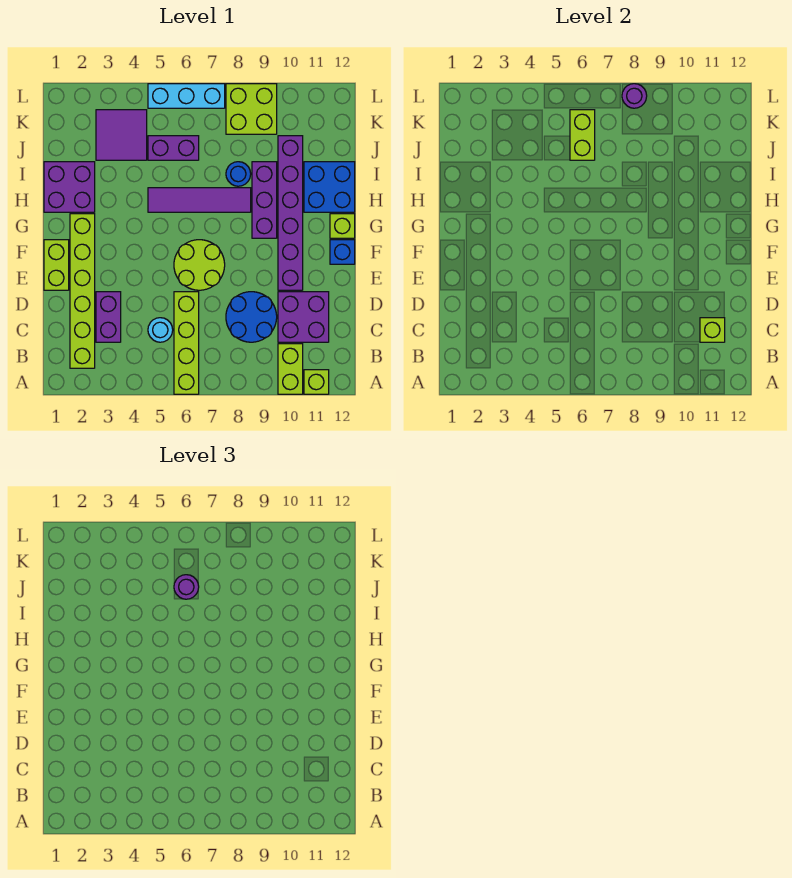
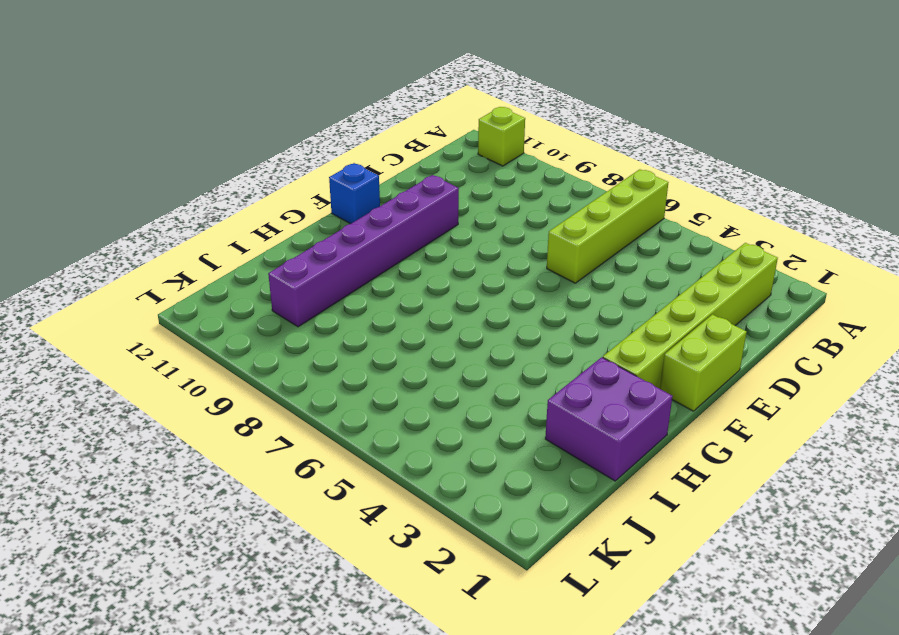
none -> lime 1x2 brick [278,344,303,394]
none -> purple 1x2 brick [96,292,121,342]
none -> cyan 1x1 round brick [148,318,173,342]

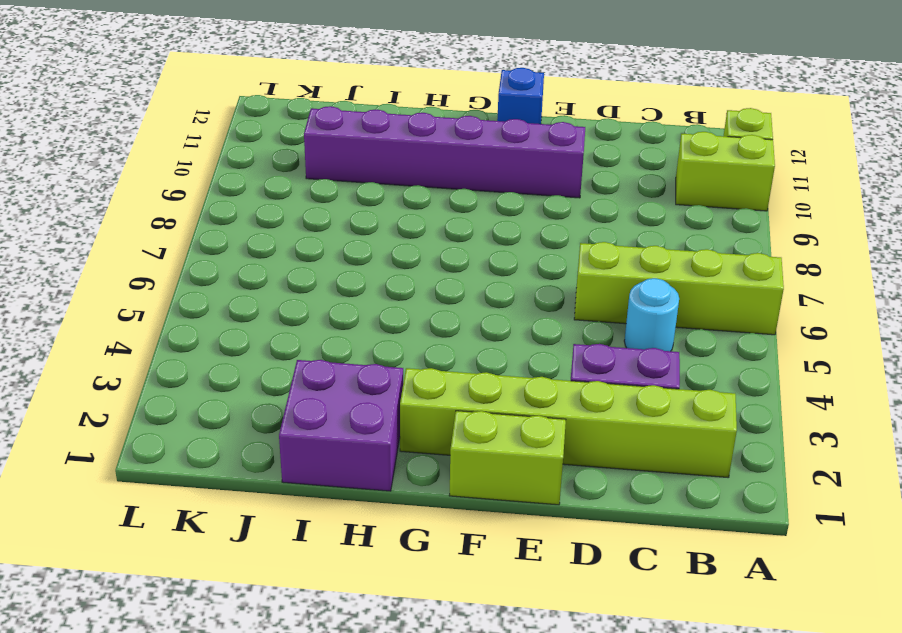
none -> blue 2x2 round brick [226,292,277,342]
none -> purple 2x2 brick [278,292,329,342]
none -> lime 2x2 round brick [174,240,225,290]

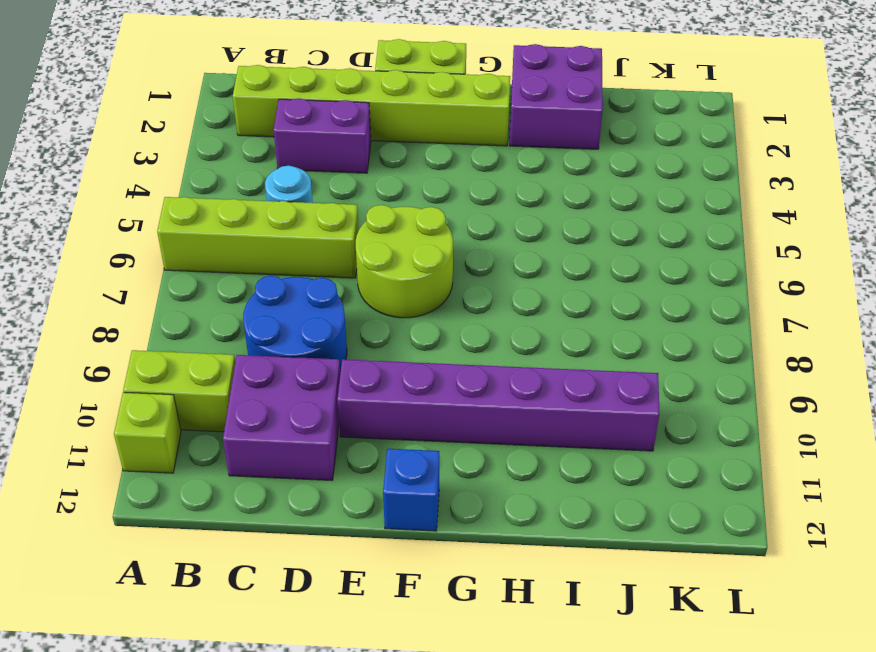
none -> purple 1x3 brick [252,162,277,238]
none -> lime 1x1 brick [330,214,355,238]
none -> purple 1x4 tile [148,188,251,212]

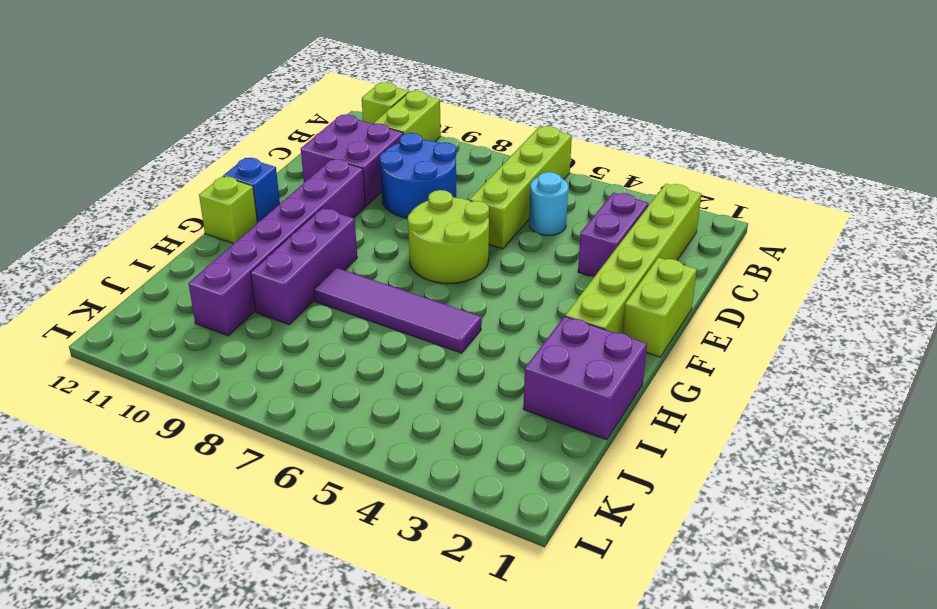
none -> blue 2x2 brick [304,162,355,212]
none -> blue 1x1 round brick [226,162,251,186]
none -> purple 2x2 tile [96,110,147,160]

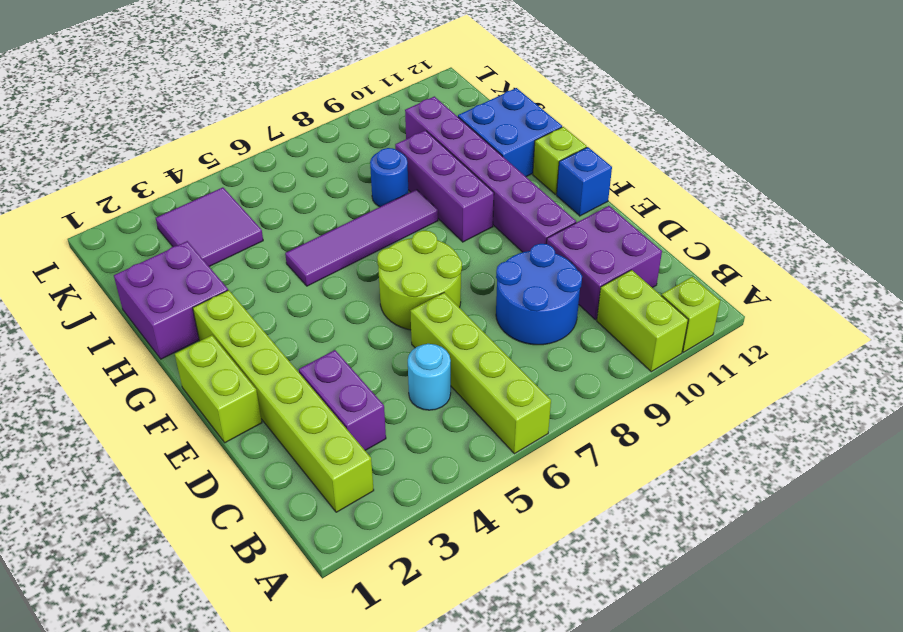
none -> purple 1x2 brick [148,136,199,160]
none -> lime 2x2 brick [226,84,277,134]
none -> cyan 1x3 brick [148,84,225,108]

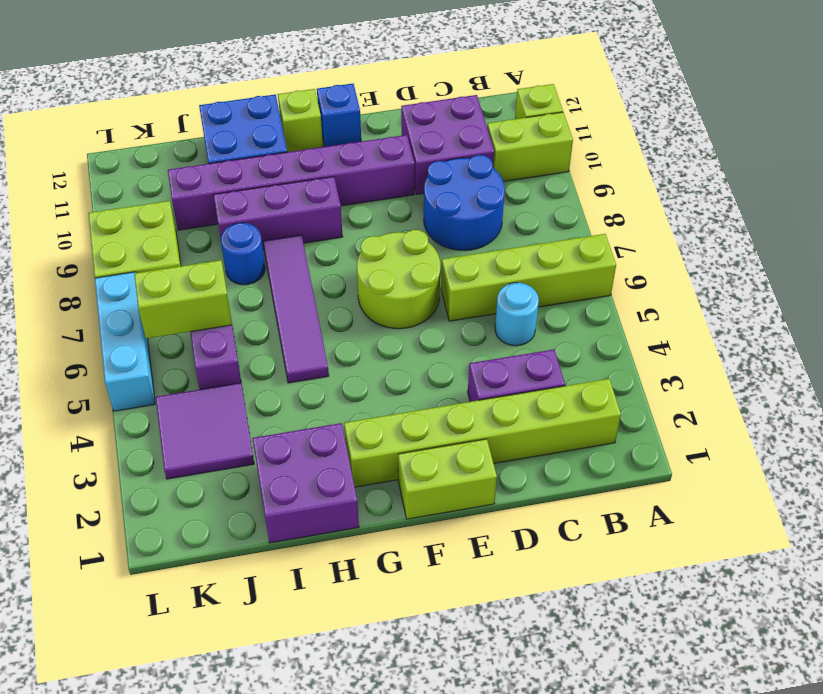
none -> lime 1x1 brick [700,318,725,342]
none -> purple 1x1 round brick [622,84,647,108]
none -> purple 1x1 round brick [174,575,199,599]

